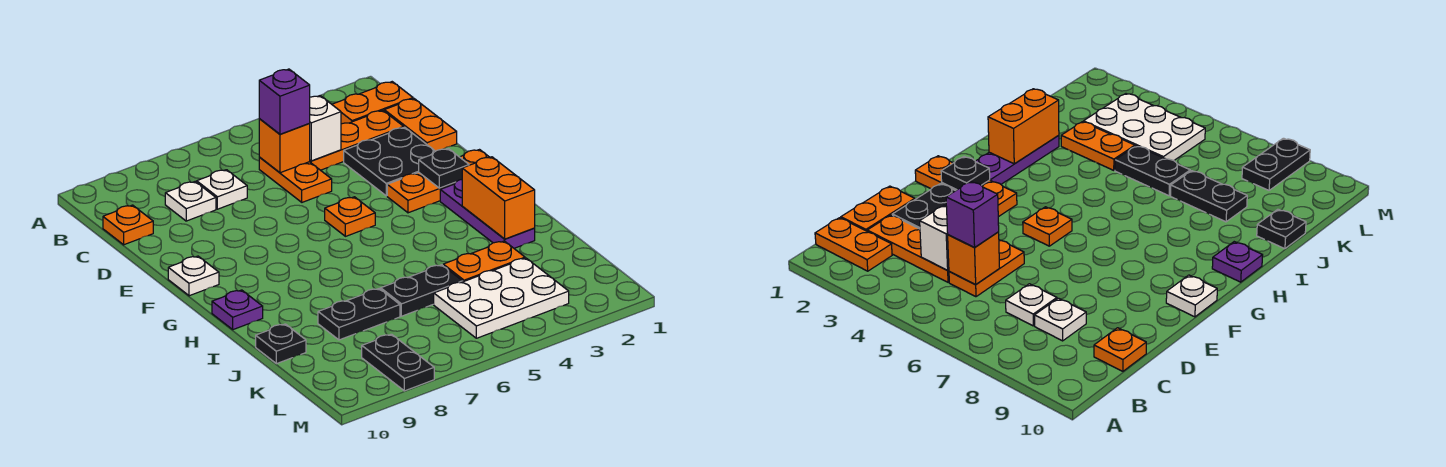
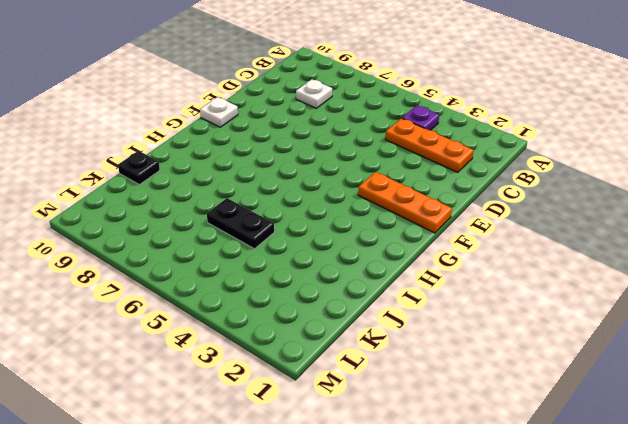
purple 1x1 plate [402,105,439,130] -> purple 1x1 plate moved to [212,290,263,330]
none -> orange 1x2 plate [332,82,413,124]
none -> orange 1x2 plate [384,99,457,151]
none -> orange 1x2 plate [259,157,332,202]

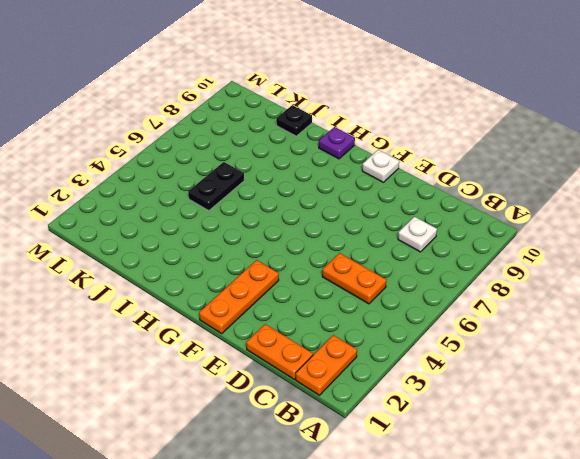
none -> orange 1x3 plate [310,110,404,170]
none -> white 1x1 plate [197,170,247,209]
none -> orange 1x1 plate [103,205,153,245]

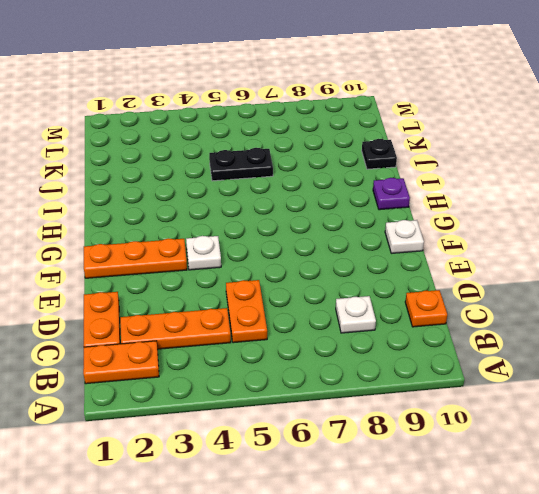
white 1x1 plate [186,236,221,270] -> white 1x1 plate moved to [197,170,247,209]
none -> black 2x2 plate [344,127,435,196]
none -> orange 1x1 plate [325,197,375,236]
none -> purple 1x3 plate [440,180,535,248]

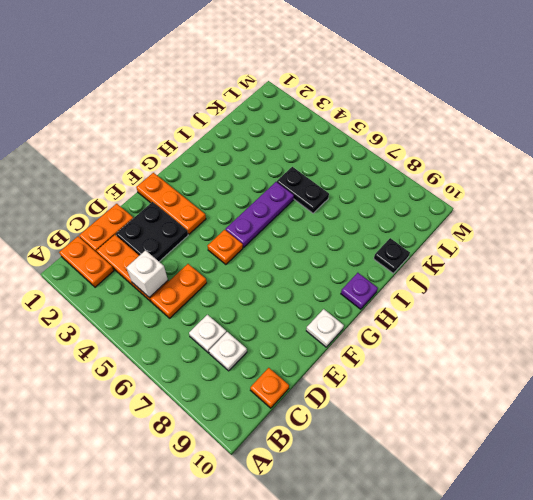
purple 1x3 plate [226,182,294,247] -> purple 1x3 plate moved to [440,180,535,248]
none -> orange 1x2 plate [443,241,525,282]
none -> black 1x2 plate [318,289,400,340]
none -> white 2x3 plate [434,258,569,338]

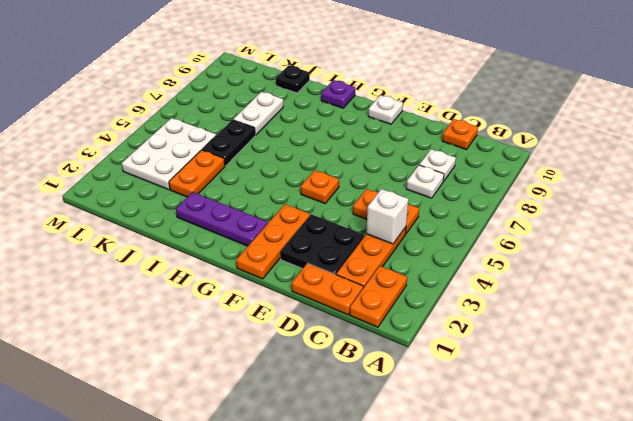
white 1x2 plate [233,92,283,135] -> black 1x2 plate [318,289,400,340]
none -> black 1x2 plate [362,334,434,391]
none -> orange 1x1 brick [259,119,310,173]
none -> black 1x1 plate [419,149,469,188]

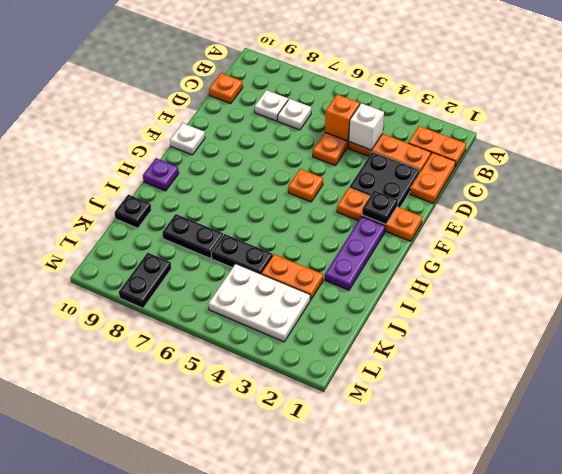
none -> orange 1x2 brick [462,157,535,239]
none -> purple 1x1 brick [259,69,310,134]

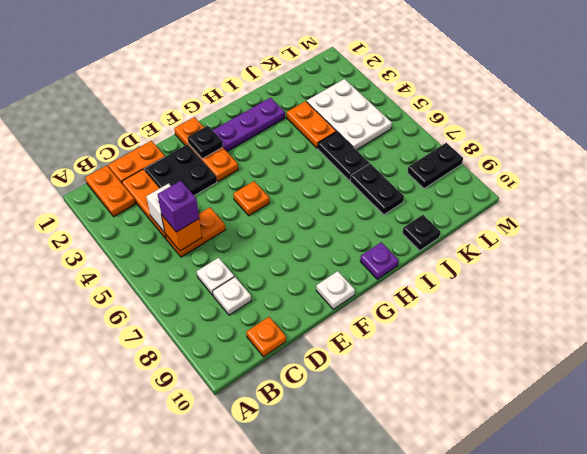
none -> orange 1x2 brick [462,157,535,239]

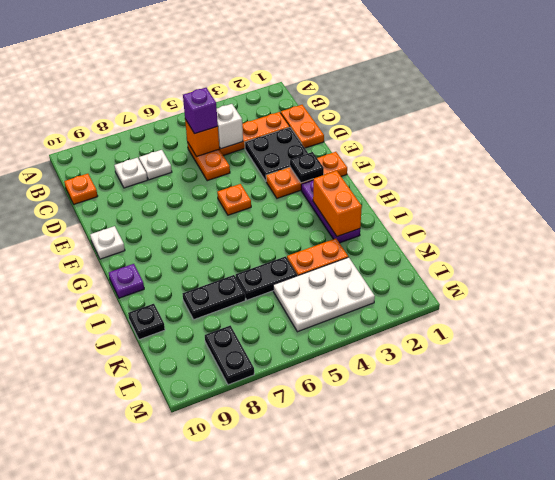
none -> orange 1x2 plate [332,82,413,124]

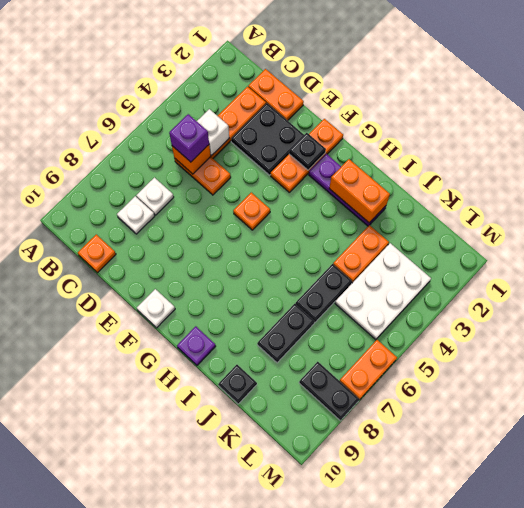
orange 1x2 plate [340,340,397,400] -> orange 1x2 plate moved to [332,82,413,124]

